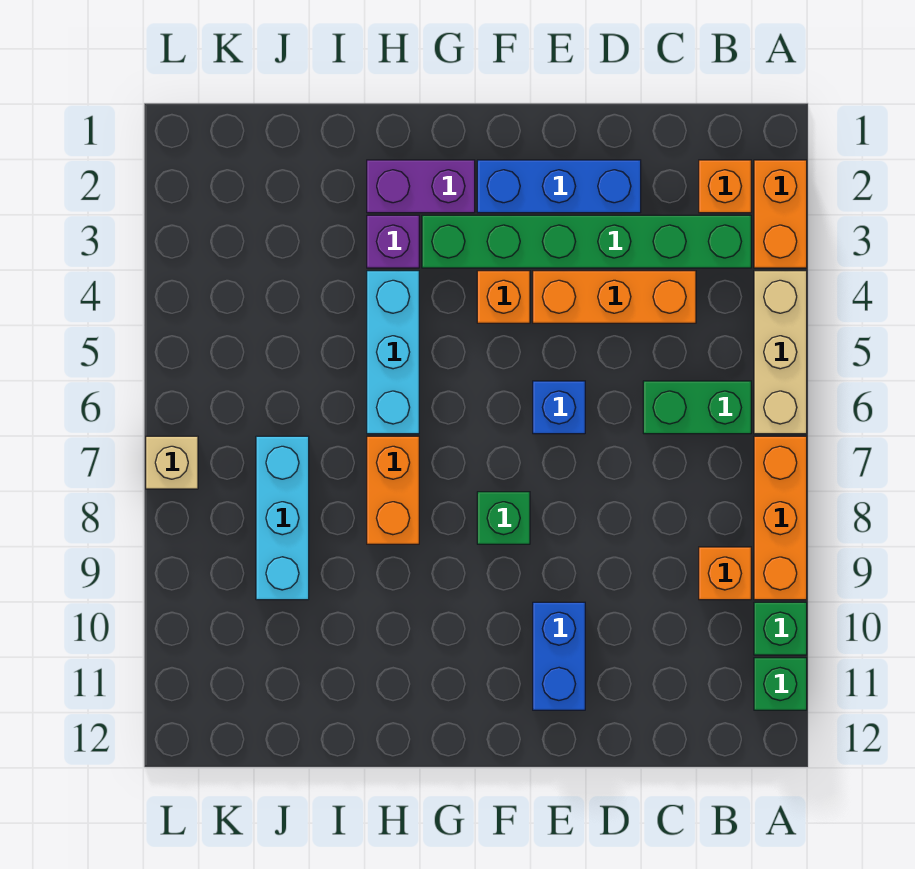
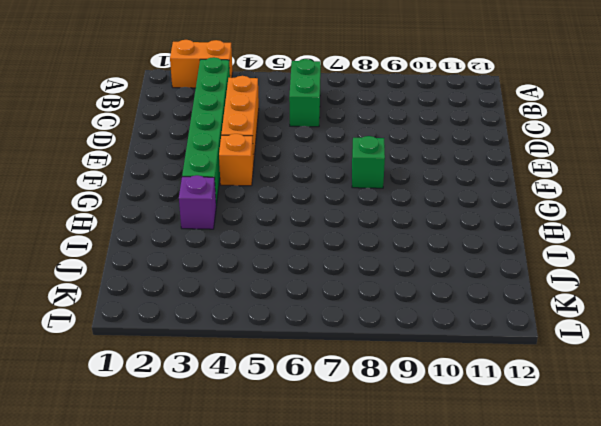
none -> tan 1x3 brick [754,271,807,434]
none -> orange 1x3 brick [754,436,807,600]
none -> green 1x1 brick [754,602,807,655]

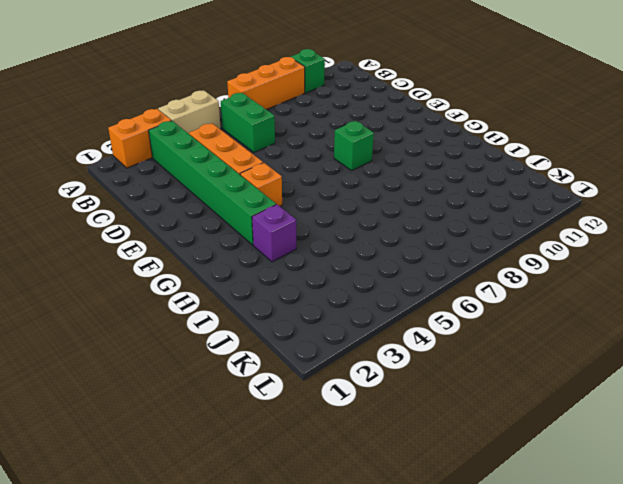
tan 1x2 brick [158,91,221,134] -> tan 1x3 brick [754,271,807,434]
none -> green 1x1 brick [754,658,807,710]
none -> orange 1x1 brick [699,160,751,213]
none -> orange 1x1 brick [699,547,751,600]

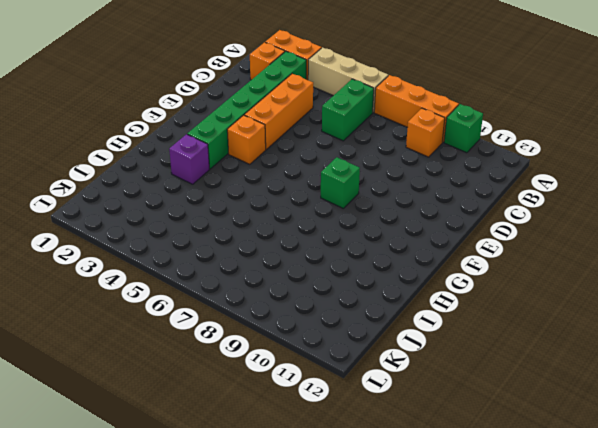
none -> green 1x1 brick [754,658,807,710]
none -> blue 1x3 brick [477,160,641,213]
none -> blue 1x1 brick [533,381,585,434]

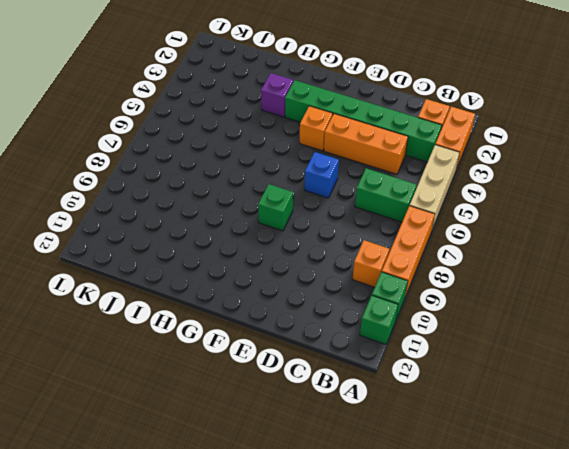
none -> blue 1x3 brick [477,160,641,213]
none -> blue 1x2 brick [533,602,585,710]
none -> purple 1x2 brick [367,160,475,213]

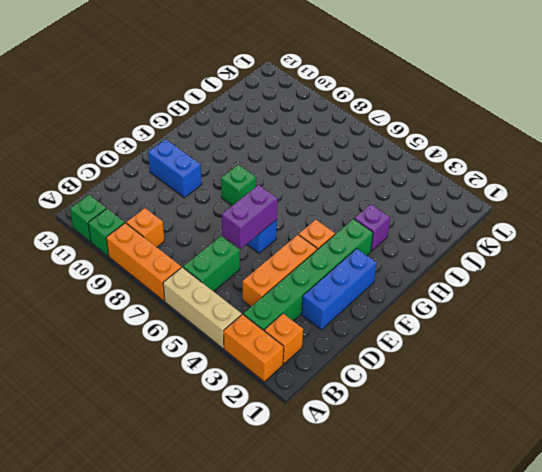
purple 1x2 brick [222,185,278,249] -> purple 1x2 brick moved to [367,160,475,213]
none -> cyan 1x3 brick [367,271,419,434]
none -> orange 1x2 brick [367,436,419,544]
none -> cyan 1x3 brick [256,436,309,600]

